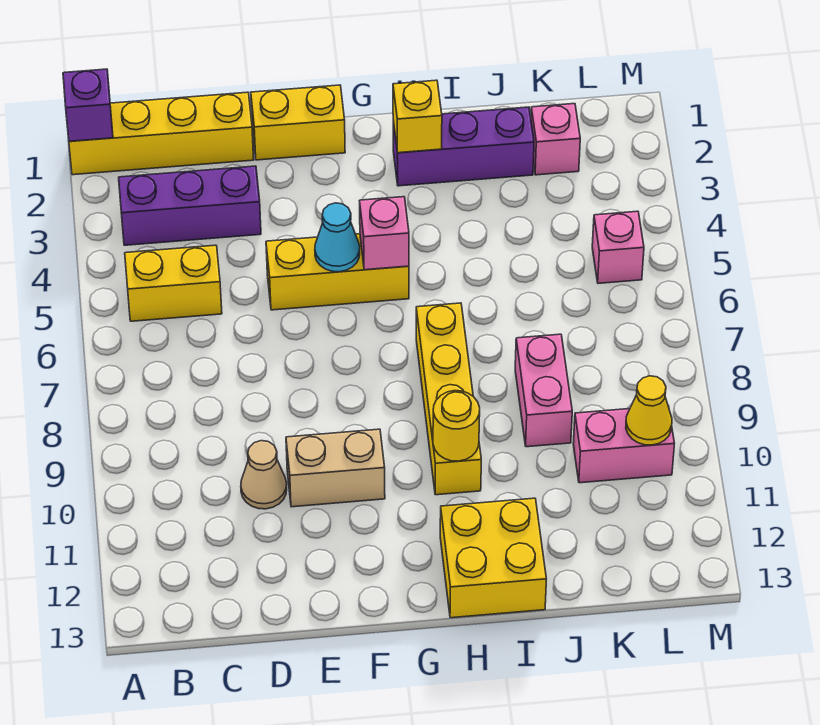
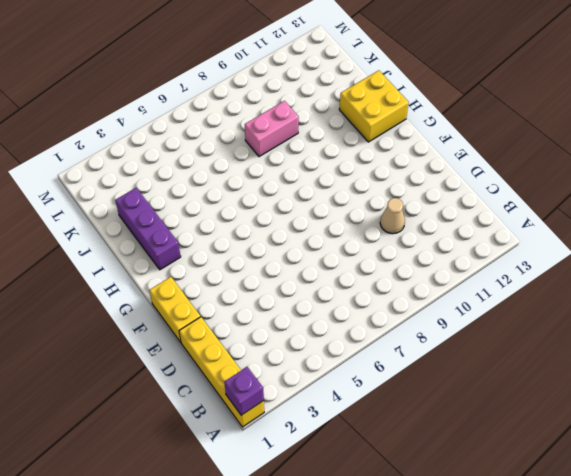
none -> purple 1x3 brick [119,166,261,245]
none -> yellow 1x2 brick [125,245,222,321]
none -> yellow 1x3 brick [266,234,409,310]

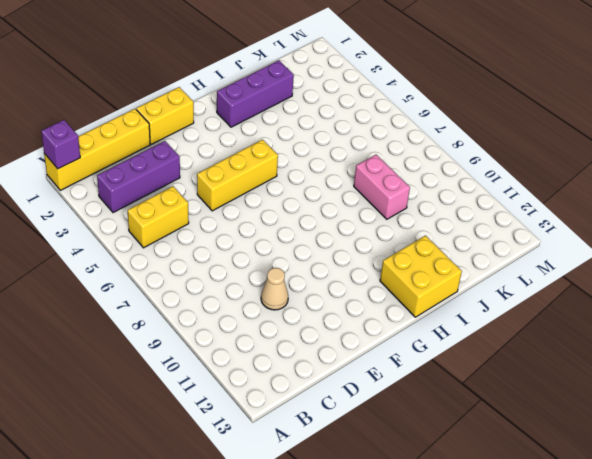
none -> tan 1x2 brick [286,429,385,507]
none -> yellow 1x4 brick [416,303,481,495]
none -> pink 1x1 brick [531,104,580,175]

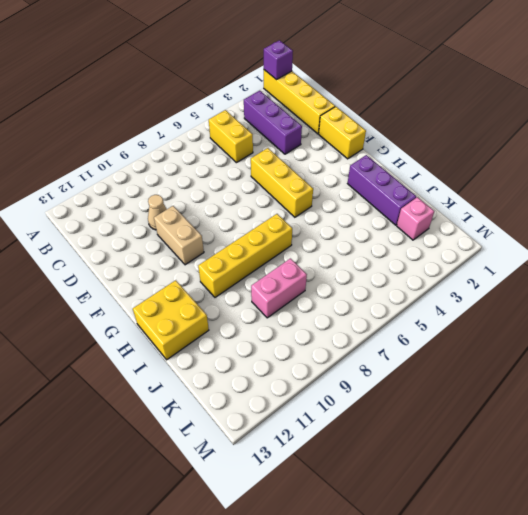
none -> pink 1x2 brick [573,406,674,483]
none -> pink 1x1 brick [592,211,644,283]
none -> cyan 1x1 cone [315,203,360,272]

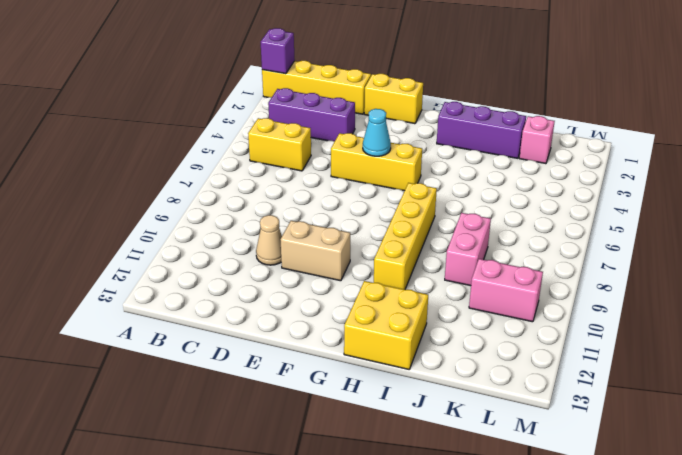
none -> pink 1x1 brick [592,211,644,283]
none -> pink 1x1 brick [360,197,409,270]
none -> yellow 1x1 brick [393,80,442,153]

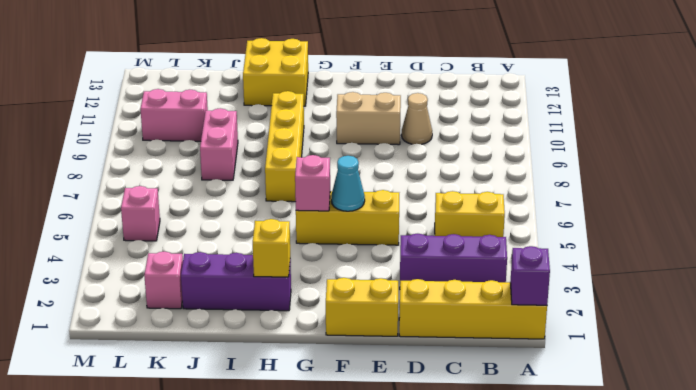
none -> yellow 1x1 round brick [433,391,480,461]
none -> yellow 1x1 cone [626,376,672,445]

